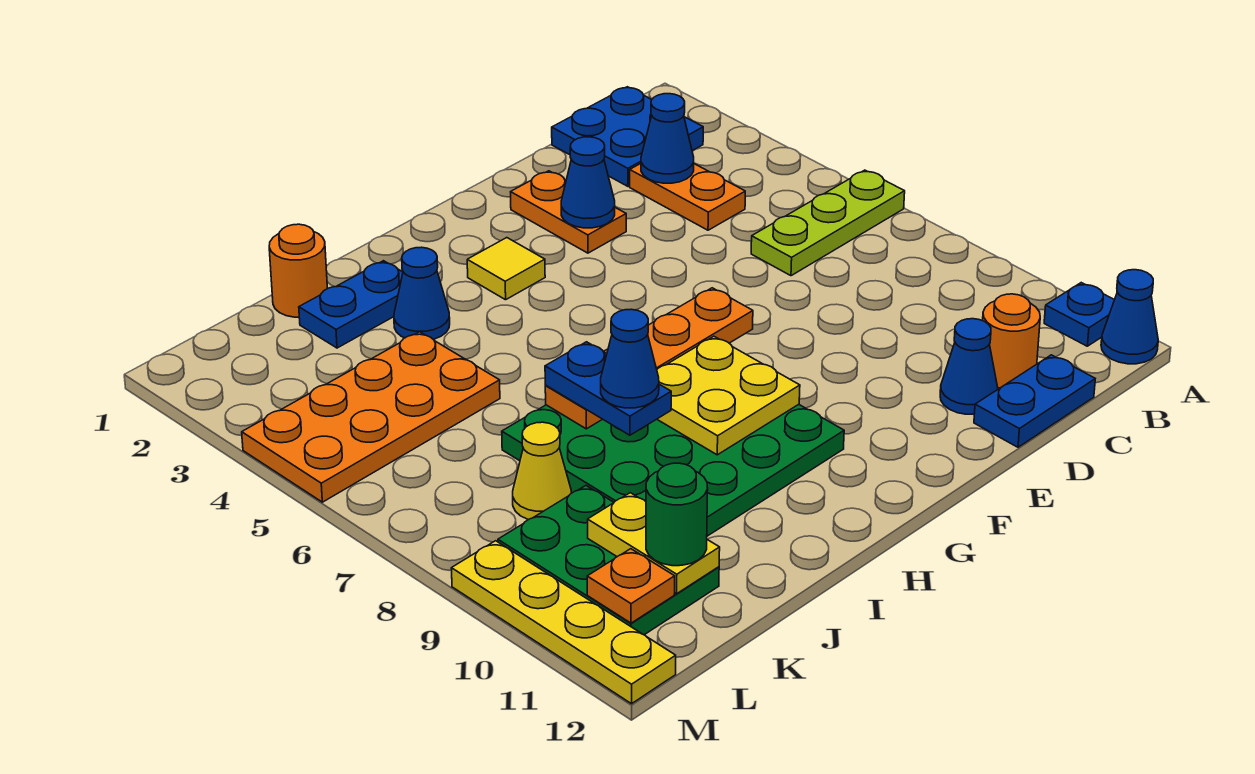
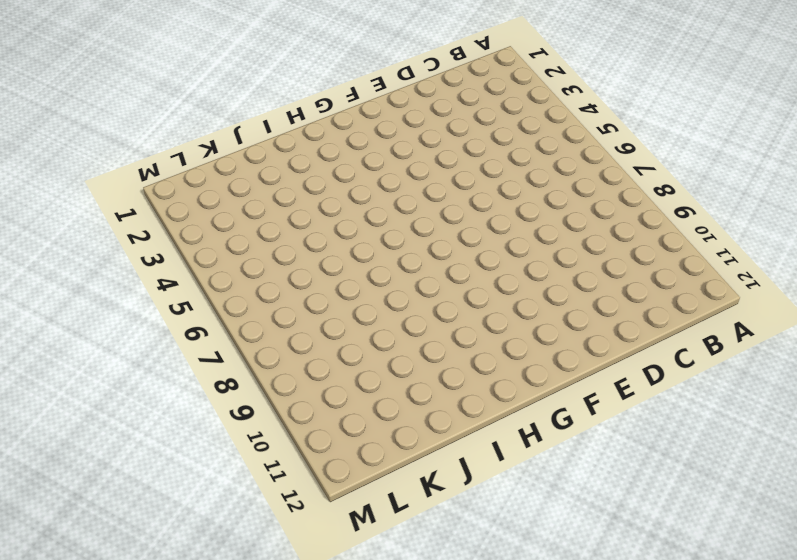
none -> lime 1x3 plate [751,170,905,276]
none -> blue 1x1 plate [1044,283,1114,346]
none -> blue 1x1 cone [1101,270,1158,364]

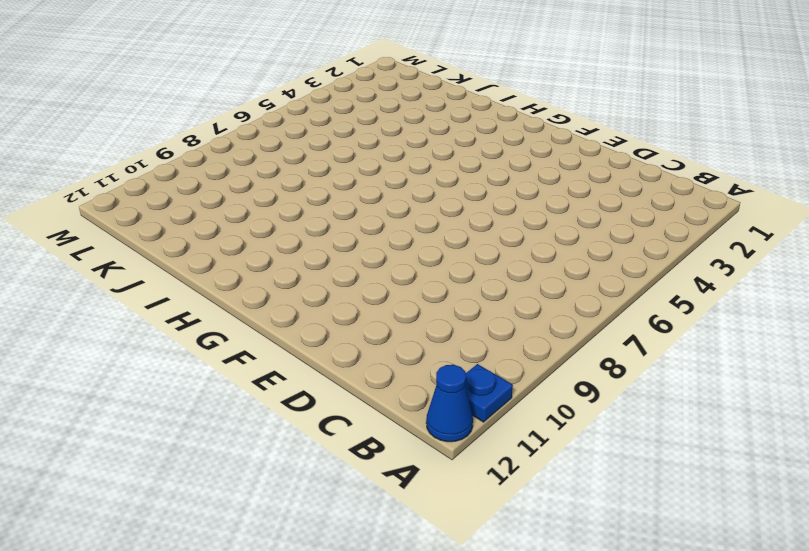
none -> lime 1x3 plate [751,170,905,276]
none -> blue 2x2 plate [552,87,703,186]
none -> orange 1x2 plate [630,164,745,230]

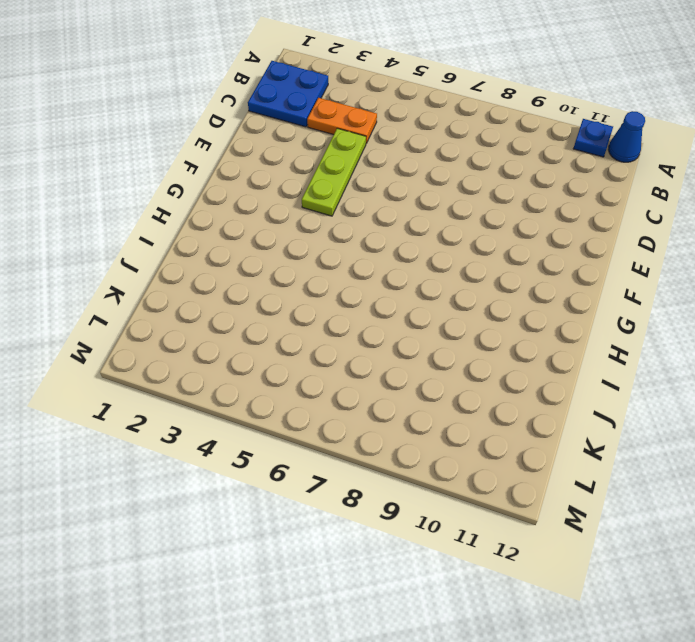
lime 1x3 plate [302,128,366,216] -> lime 1x3 plate moved to [751,170,905,276]
none -> orange 1x1 round brick [983,294,1040,388]
none -> blue 1x2 plate [974,355,1095,447]
none -> blue 1x1 cone [940,319,998,414]

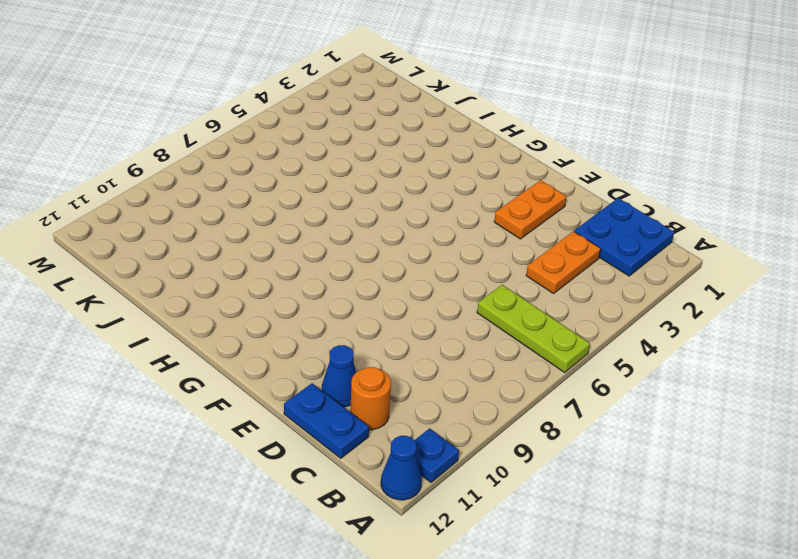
none -> yellow 1x1 tile [467,238,545,300]
none -> green 4x4 plate [502,404,844,536]
none -> blue 1x2 plate [299,261,403,348]

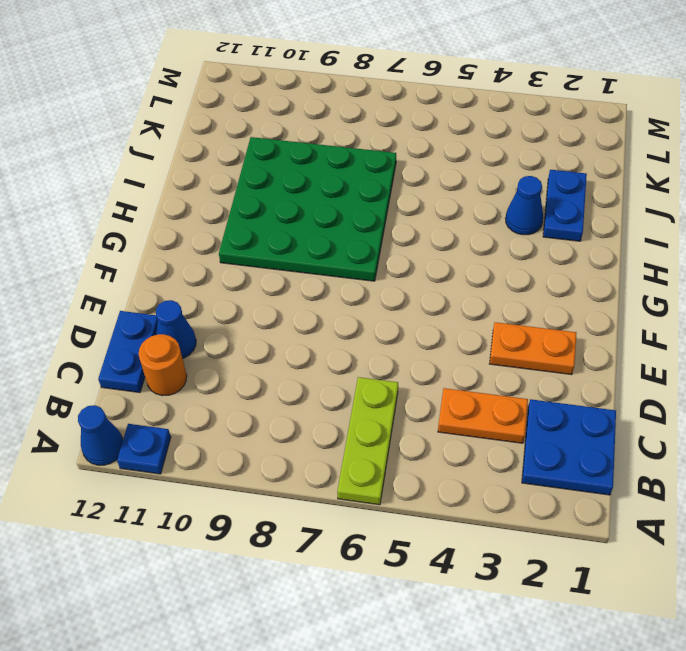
none -> yellow 1x1 tile [467,238,545,300]
none -> orange 1x1 round brick [269,224,327,317]
none -> orange 2x4 plate [242,332,500,502]

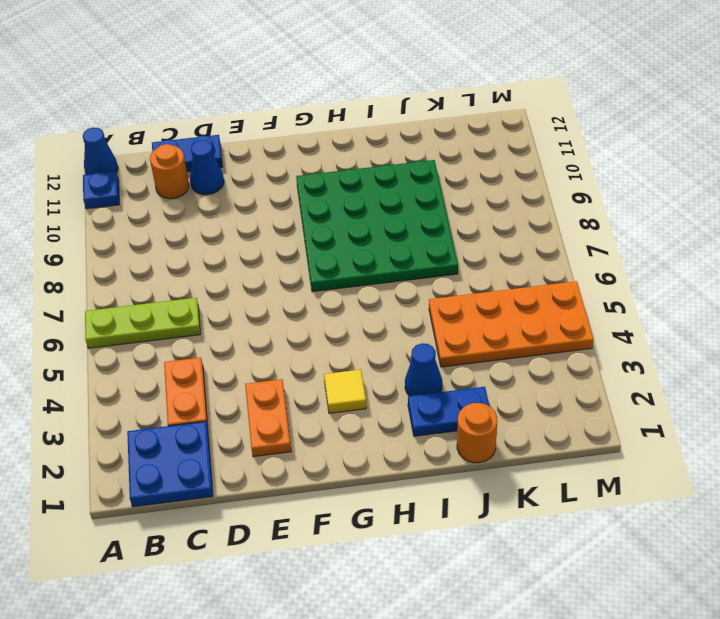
none -> yellow 1x1 cone [513,422,571,520]
none -> green 2x3 plate [498,486,719,635]
none -> yellow 1x4 plate [451,541,676,704]

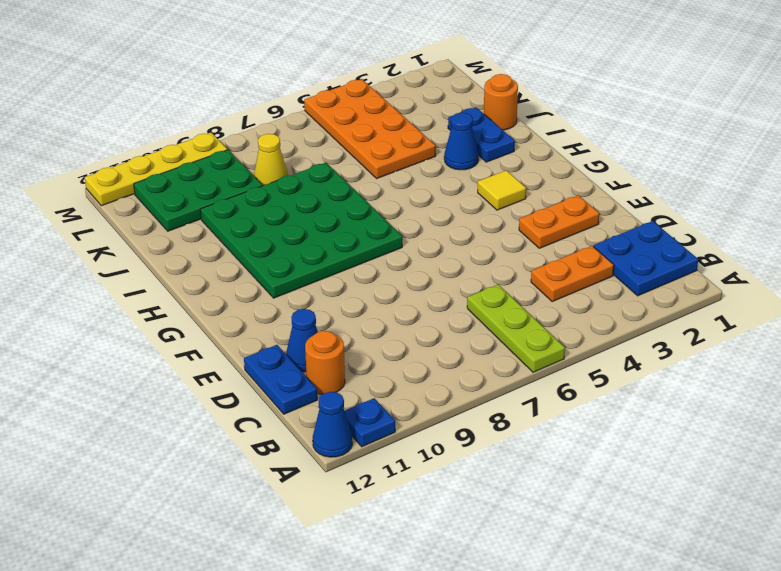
none -> blue 1x1 cone [641,94,694,183]
none -> blue 1x1 cone [561,137,615,228]
none -> orange 1x4 plate [545,288,753,429]

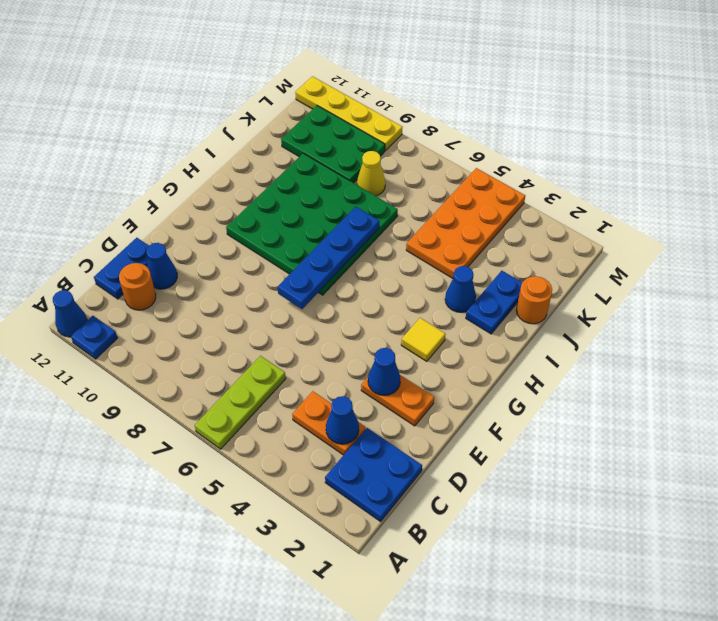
blue 1x4 plate [278,207,380,309] -> orange 1x4 plate [545,288,753,429]
none -> yellow 2x2 plate [657,336,800,455]
none -> yellow 1x2 plate [588,493,720,594]
none -> orange 1x1 plate [587,549,675,623]

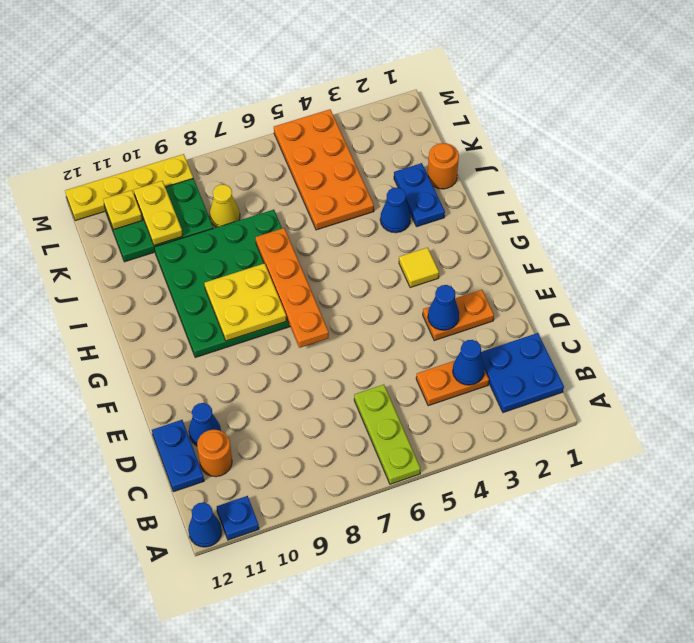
yellow 1x2 plate [134,181,183,245] -> yellow 1x2 plate turned to [588,493,720,594]
yellow 1x1 plate [103,190,142,230] -> orange 1x1 plate [587,549,675,623]
none -> blue 1x2 plate [545,342,671,435]
none -> green 1x1 round brick [646,463,708,566]
none -> blue 1x1 cone [601,309,659,408]

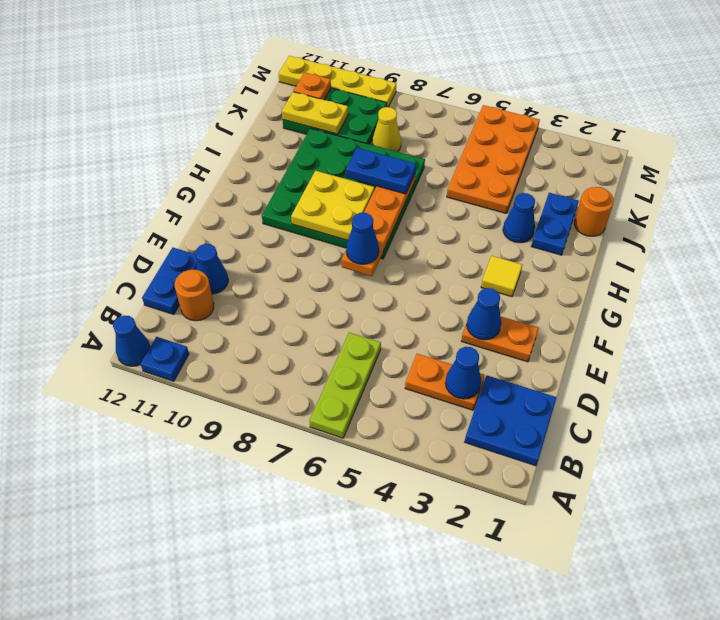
blue 1x1 cone [346,213,379,264] -> blue 1x1 cone moved to [601,309,659,408]
none -> green 1x1 round brick [646,463,708,566]

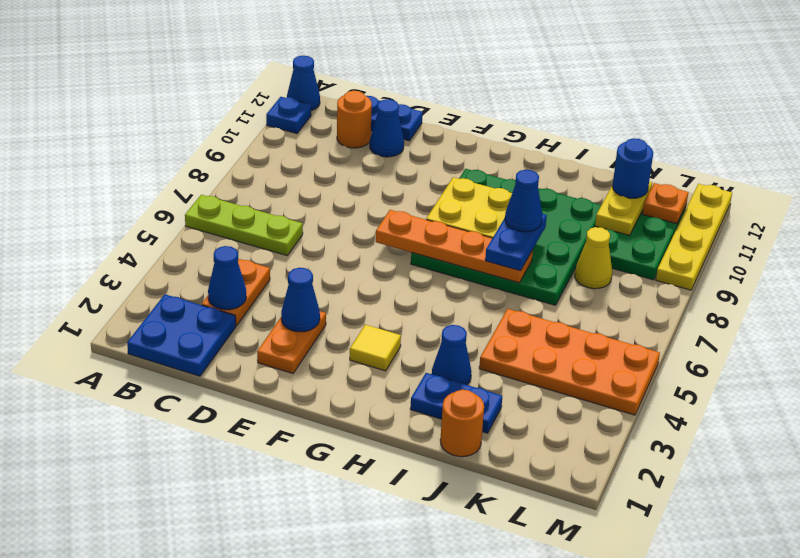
blue 1x1 round brick [612,138,653,198] -> green 1x1 round brick [646,463,708,566]

